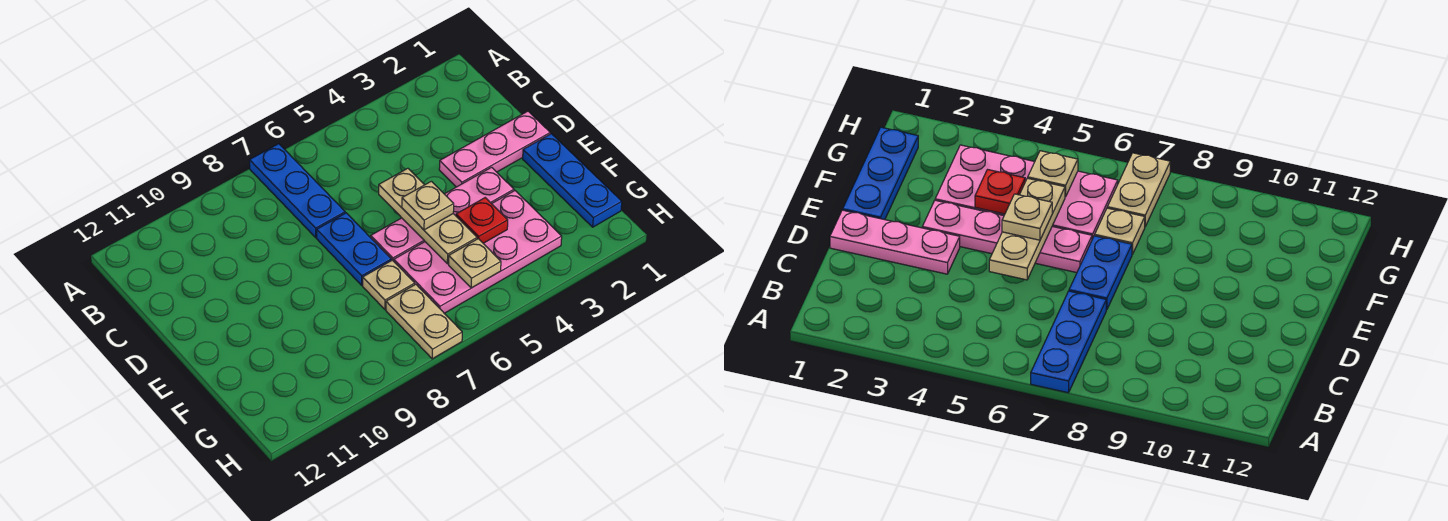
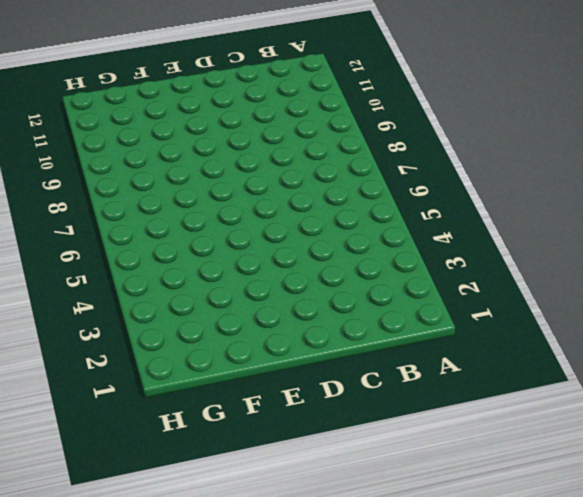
none -> blue 1x3 plate [249,144,345,238]
none -> pink 1x3 plate [439,111,550,187]
none -> blue 1x2 plate [317,213,391,285]

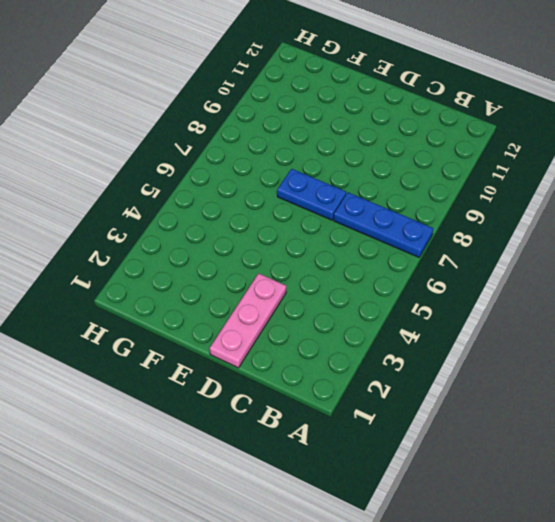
none -> blue 1x3 plate [523,134,622,227]
none -> pink 1x4 plate [371,167,514,261]
none -> pink 2x4 plate [394,191,562,313]

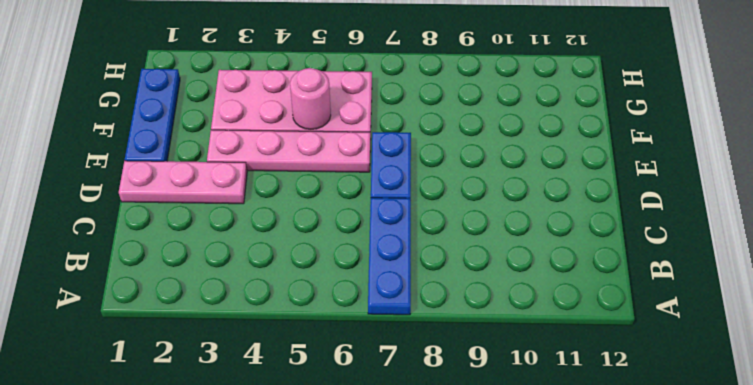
pink 1x1 round brick [290,68,331,130] -> tan 1x3 plate [379,168,477,264]
none -> tan 1x1 plate [363,260,415,309]
none -> tan 1x2 plate [386,284,462,359]
none -> red 1x1 plate [456,198,508,243]

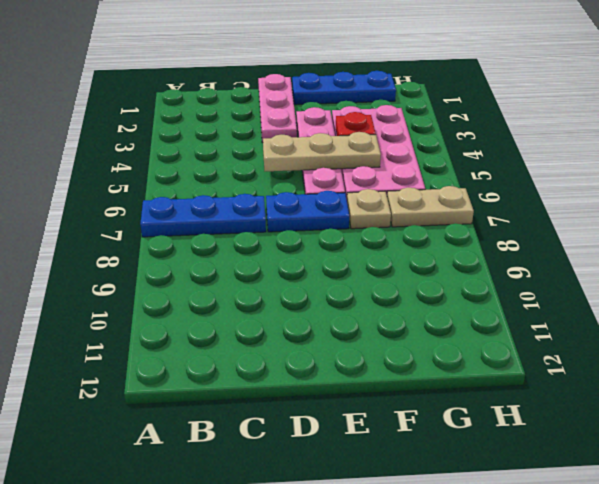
none -> tan 1x1 plate [449,239,501,288]
none -> tan 1x1 plate [402,181,454,230]

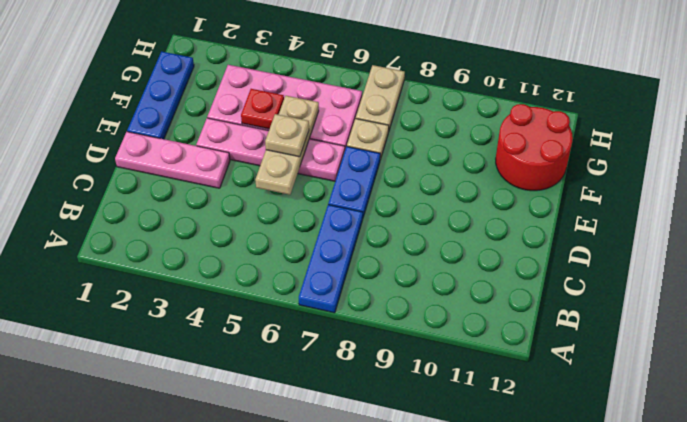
red 2x2 round brick [496,104,573,191] -> none
none -> tan 1x1 plate [449,239,501,288]

